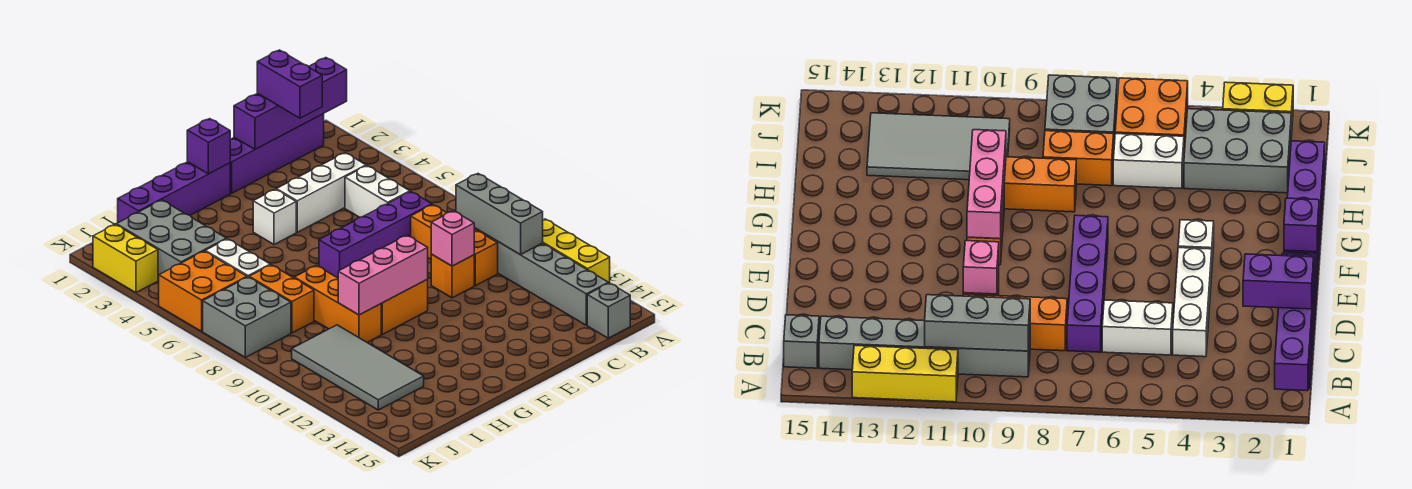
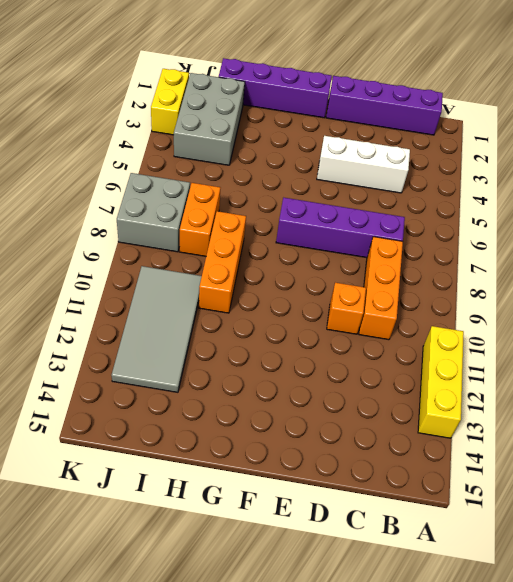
none -> grey 1x6 brick [474,228,608,325]
none -> grey 1x1 brick [587,283,630,338]
none -> white 1x2 brick [345,166,410,217]

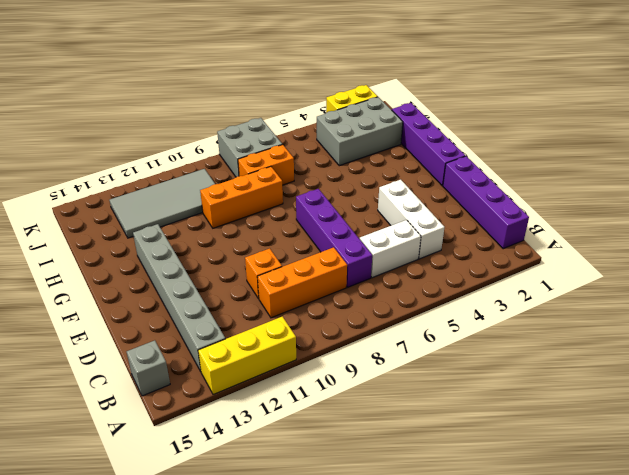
grey 1x6 brick [133,224,225,371] -> grey 1x6 brick turned to [474,228,608,325]
none -> white 1x1 brick [253,189,296,244]
none -> orange 1x2 brick [381,279,428,334]
none -> white 1x2 brick [205,239,270,277]

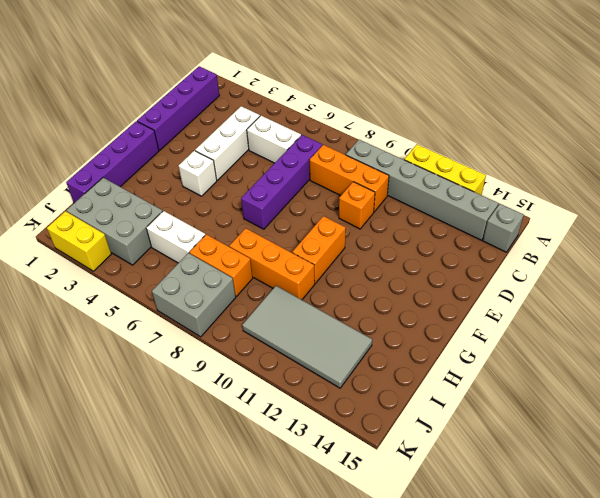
none -> orange 2x2 brick [159,251,247,331]
none -> purple 1x4 brick [234,58,347,149]
none -> grey 1x3 brick [456,174,543,255]

